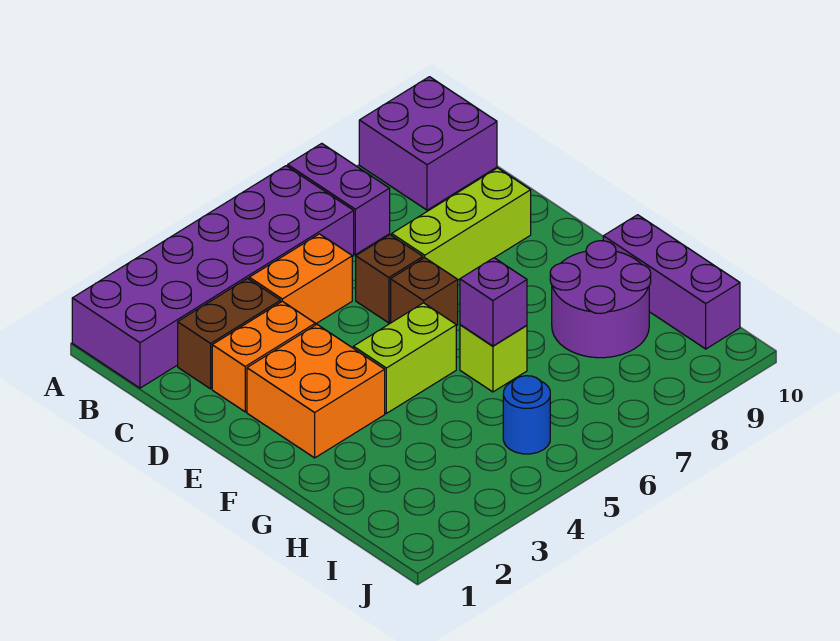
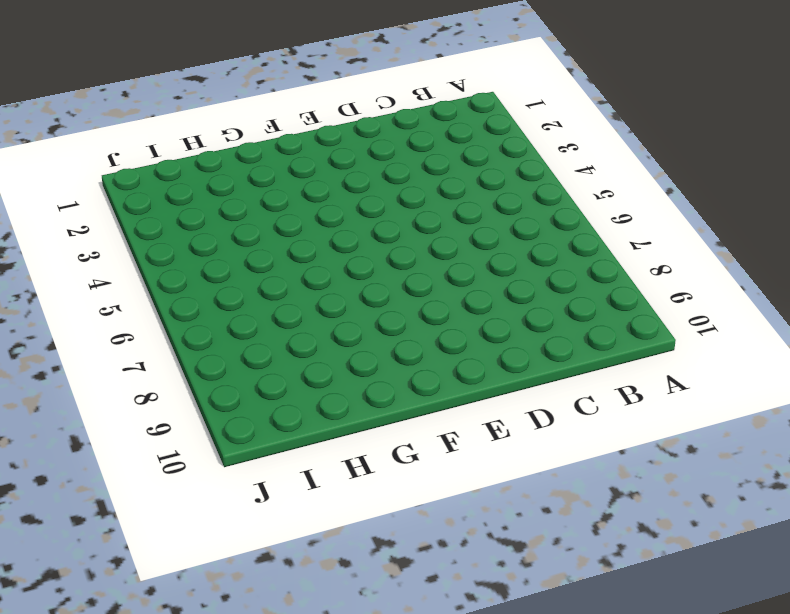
none -> purple 2x6 brick [72,166,354,388]
none -> purple 1x2 brick [288,143,390,255]
none -> purple 2x2 brick [359,77,497,210]

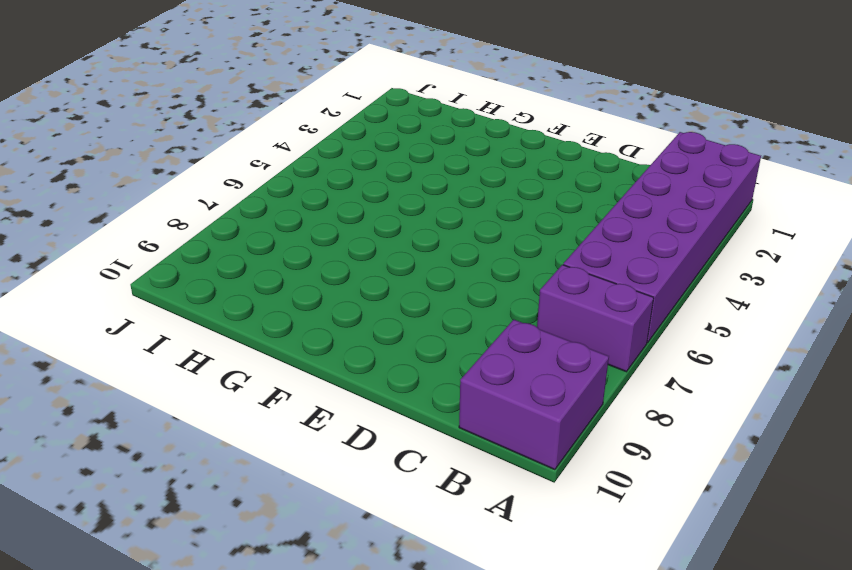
none -> brown 1x2 brick [178,278,281,389]
none -> orange 1x2 brick [249,234,352,324]
none -> orange 1x2 brick [212,301,315,412]

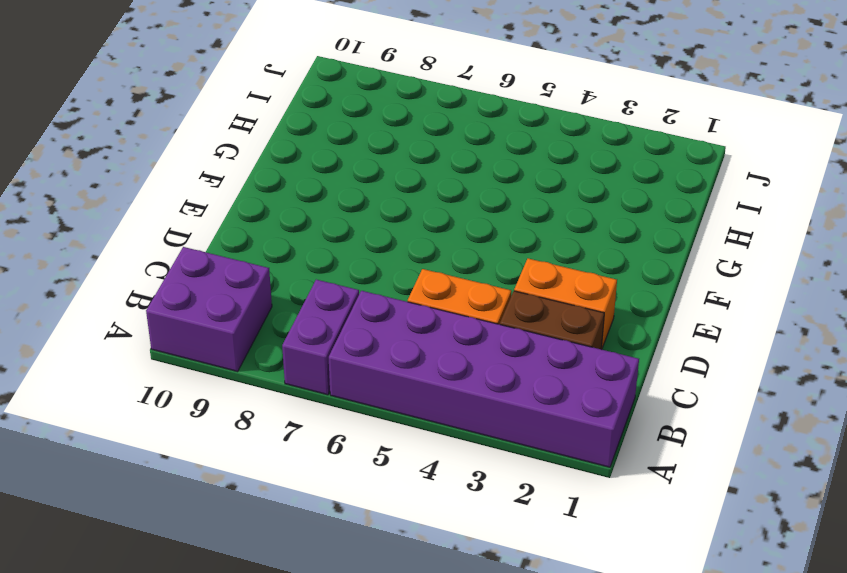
none -> brown 1x1 brick [356,235,423,323]
none -> lime 1x3 brick [392,168,531,280]
none -> orange 2x2 brick [247,325,385,458]

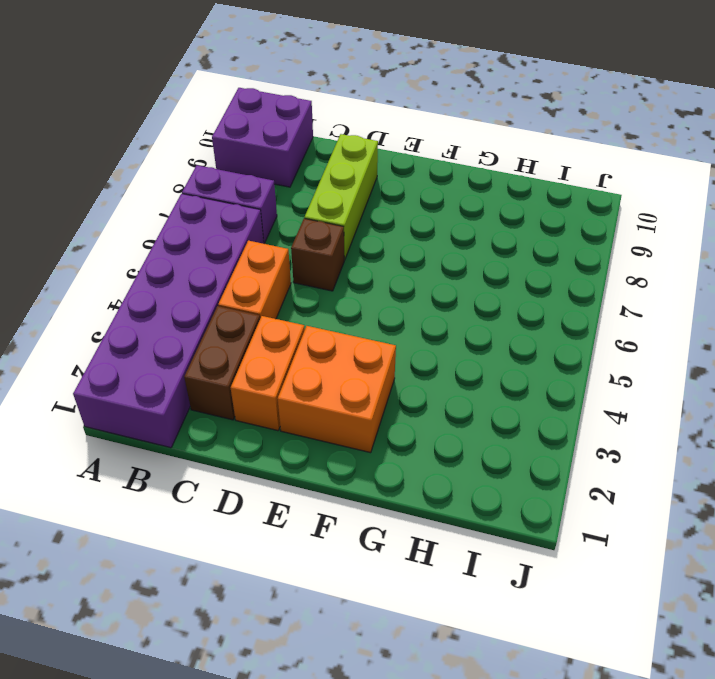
none -> brown 1x1 brick [391,258,458,326]
none -> lime 1x2 brick [353,303,456,413]
none -> lime 1x1 brick [460,325,527,392]

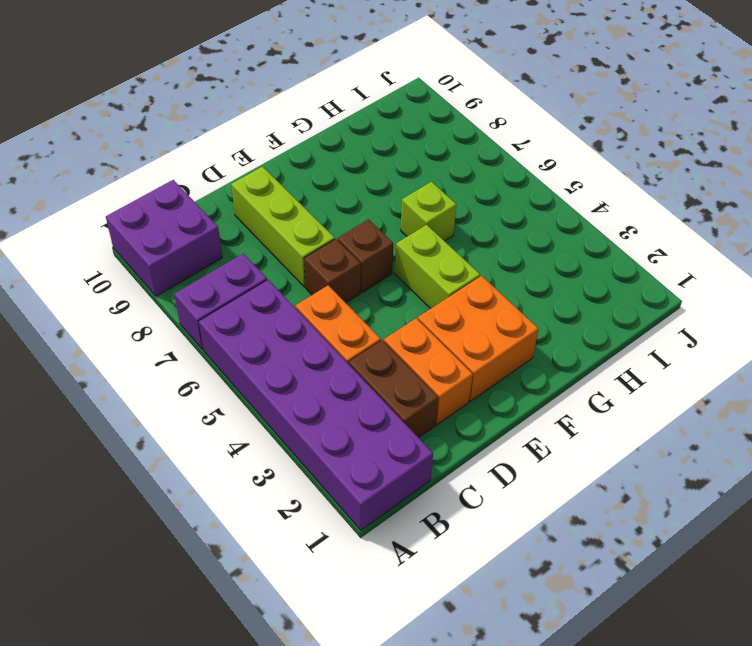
none -> purple 2x2 round brick [550,241,651,358]
none -> purple 1x3 brick [603,215,740,349]
none -> blue 1x1 round brick [503,376,550,454]

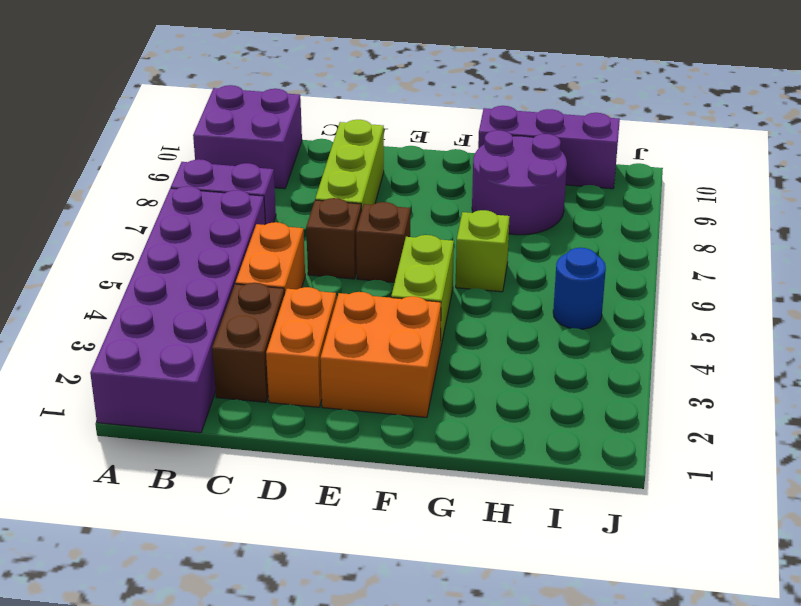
none -> purple 1x1 brick [460,258,527,346]

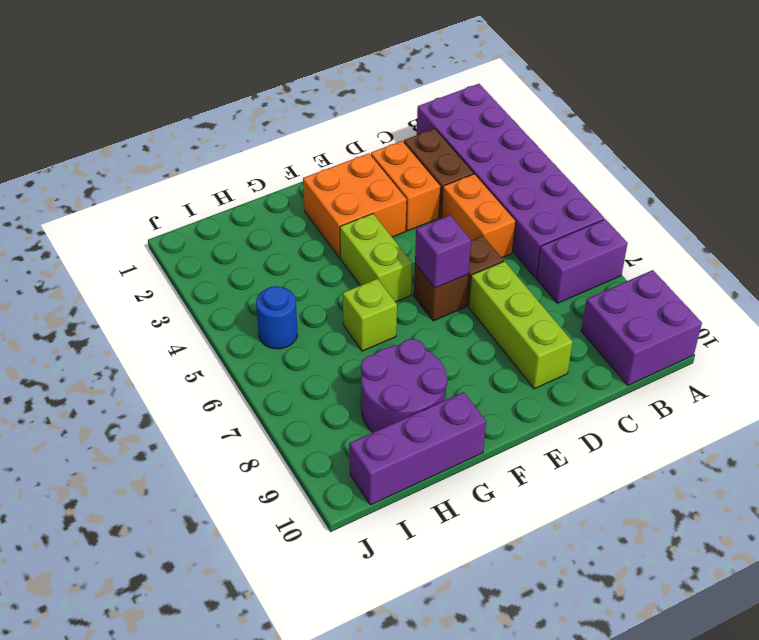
purple 1x1 brick [415,215,471,288] -> purple 1x1 brick moved to [460,258,527,346]

